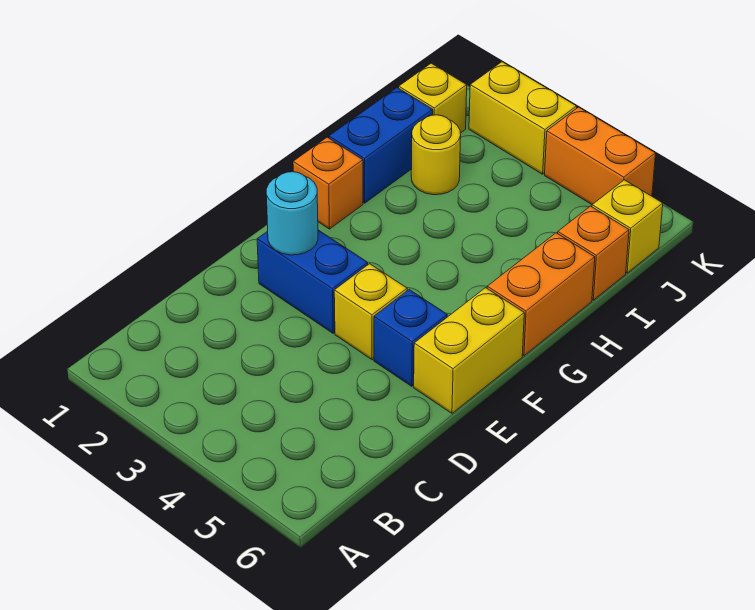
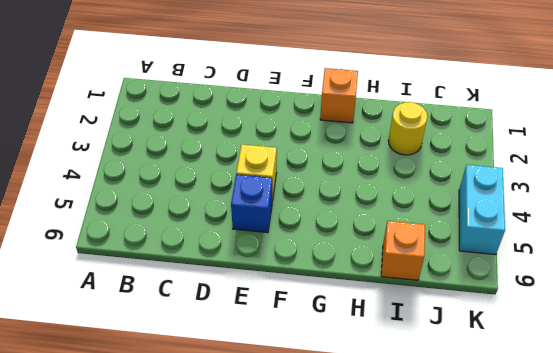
cyan 1x2 brick [459,165,505,255] -> orange 1x2 brick [545,107,656,204]
none -> blue 1x2 brick [257,230,368,333]
none -> yellow 1x2 brick [414,288,524,413]
none -> orange 1x2 brick [487,233,595,356]

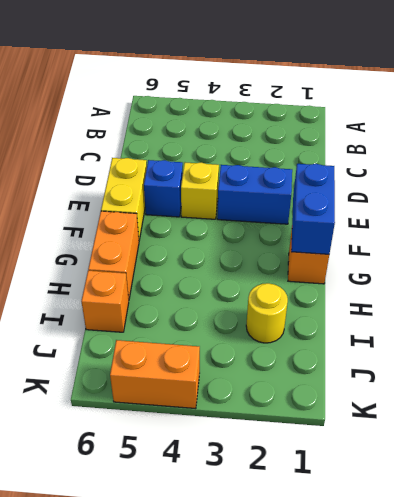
blue 1x2 brick [291,164,335,254] -> blue 1x2 brick moved to [329,88,433,203]
none -> yellow 1x1 brick [399,63,467,133]
none -> yellow 1x1 brick [592,180,663,273]
none -> yellow 1x2 brick [469,62,577,174]

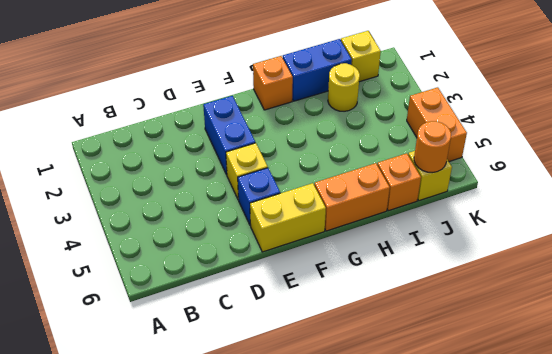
orange 1x1 round brick [414,121,451,173] -> none
none -> yellow 1x2 brick [469,62,577,174]
none -> cyan 1x1 round brick [266,172,318,255]

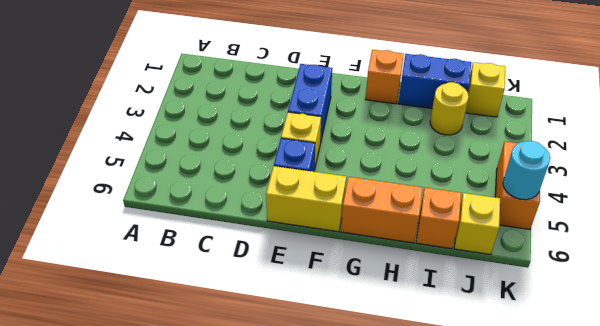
cyan 1x1 round brick [503,141,550,200] -> cyan 1x1 round brick moved to [266,172,318,255]
none -> yellow 1x2 brick [469,62,577,174]

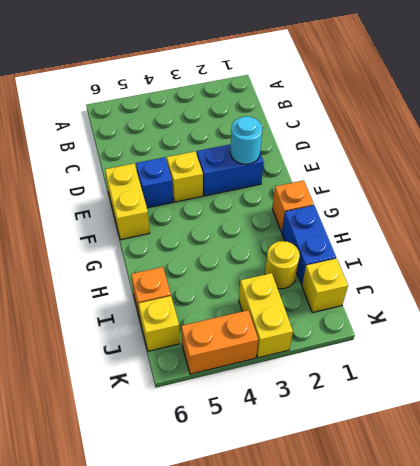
yellow 1x2 brick [239,273,293,358] -> yellow 1x2 brick turned to [469,62,577,174]
none -> orange 1x2 brick [487,233,595,356]

